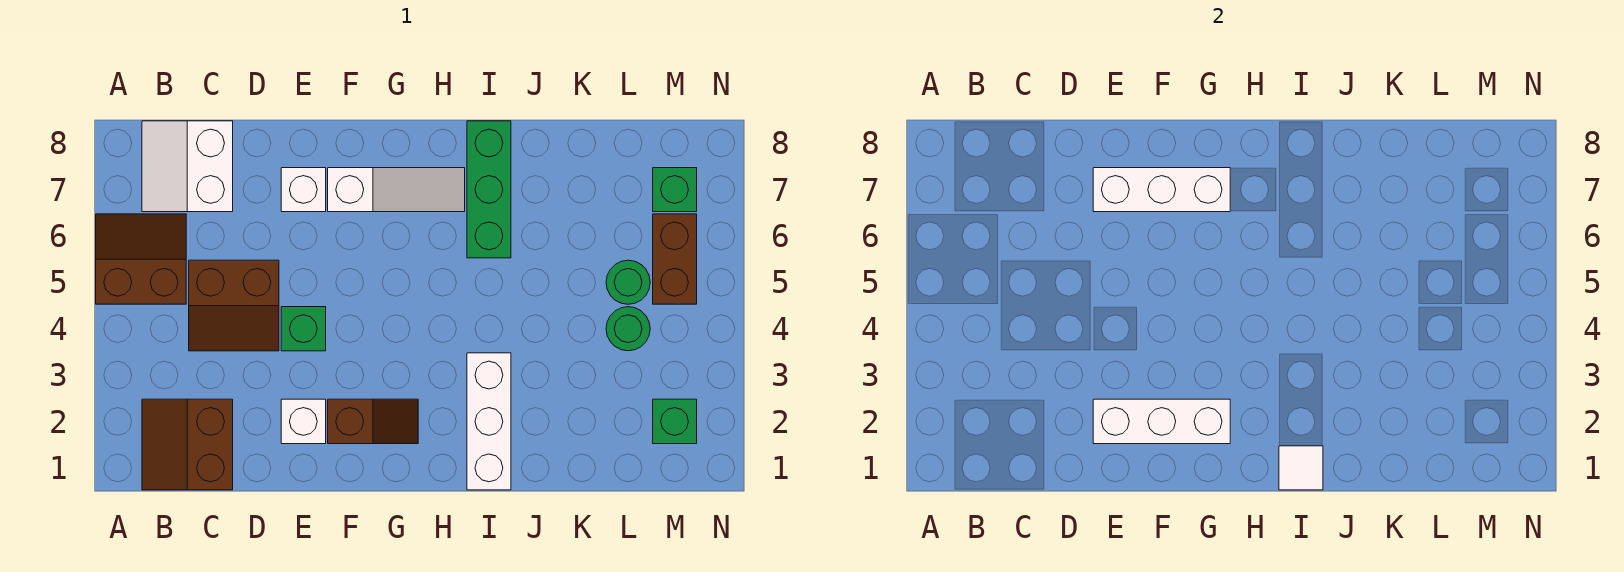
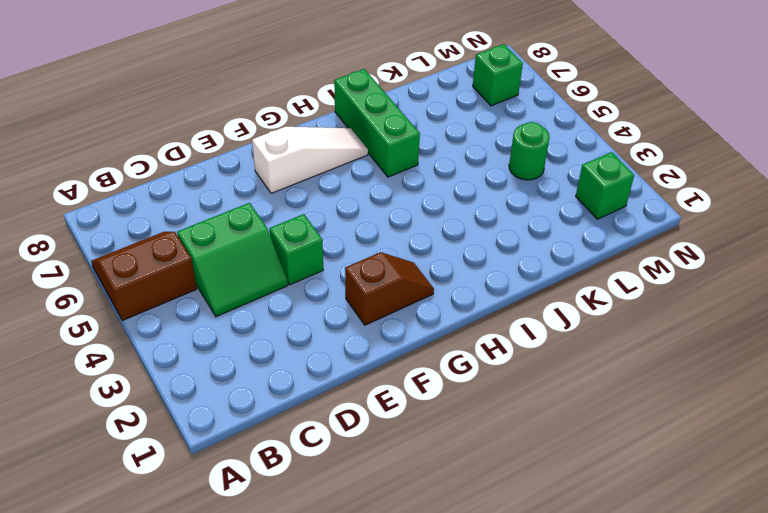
green 2x2 slope [177,203,288,317] -> brown 2x2 slope [189,260,279,351]
none -> brown 2x2 slope [142,399,233,490]
none -> white 2x2 slope [142,121,233,212]
none -> white 1x1 brick [281,399,326,444]

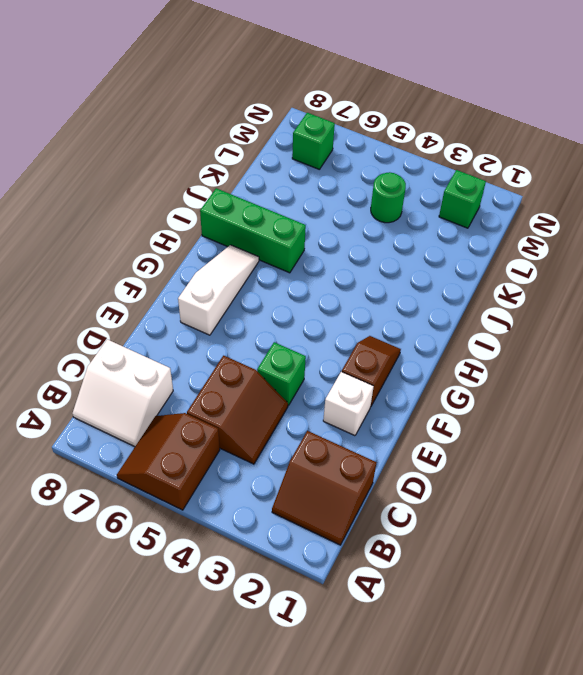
none -> white 1x1 brick [281,168,326,212]
none -> white 1x3 brick [467,353,511,490]
none -> green 1x1 round brick [606,260,650,304]

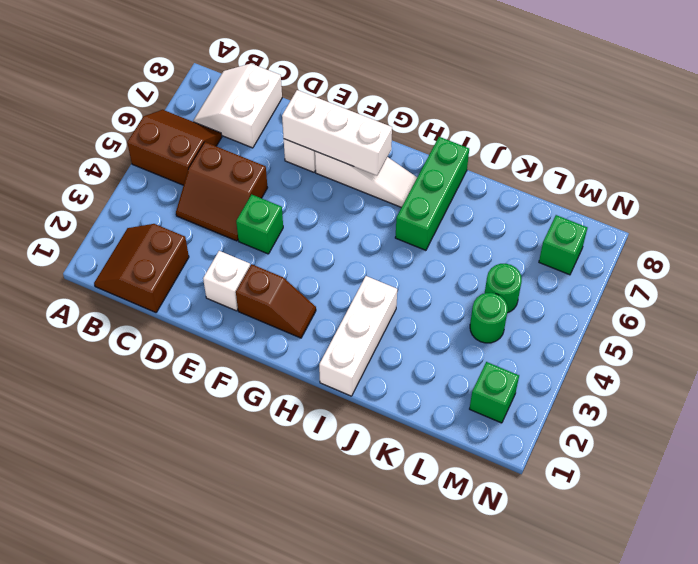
none -> brown 1x2 brick [653,214,697,304]
none -> white 1x3 brick [1093,399,1230,444]
none -> white 1x1 tile [1279,446,1323,490]

